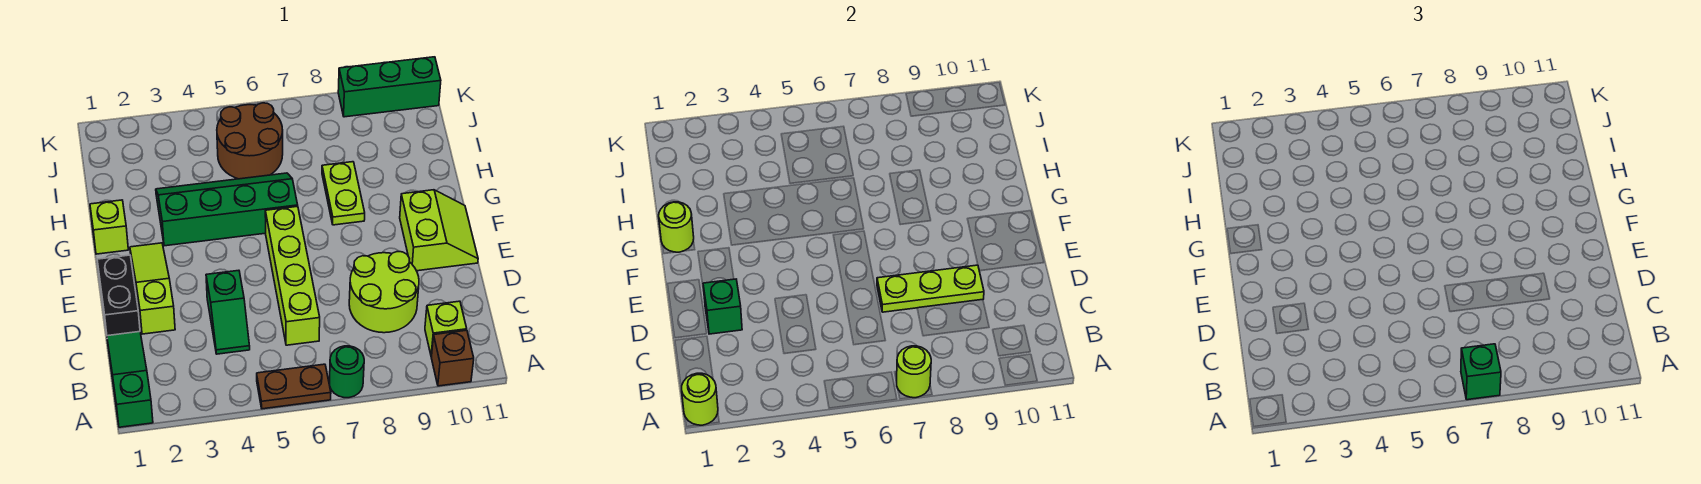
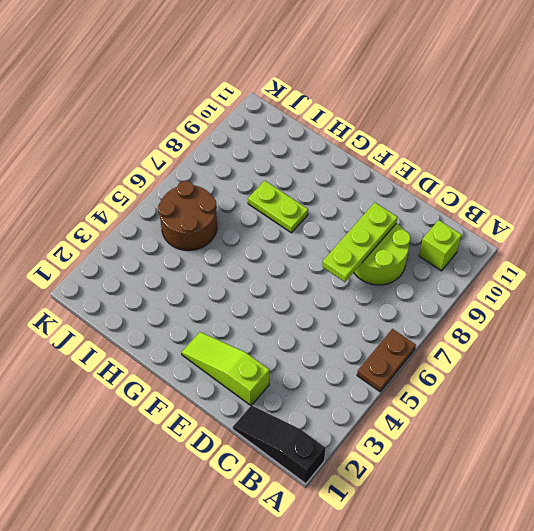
black 1x3 slope [233,405,326,484] -> green 1x3 slope [107,332,153,427]
none -> green 1x1 round brick [330,346,364,398]
none -> brown 1x1 brick [431,330,474,386]
none -> green 1x2 slope [206,270,250,354]

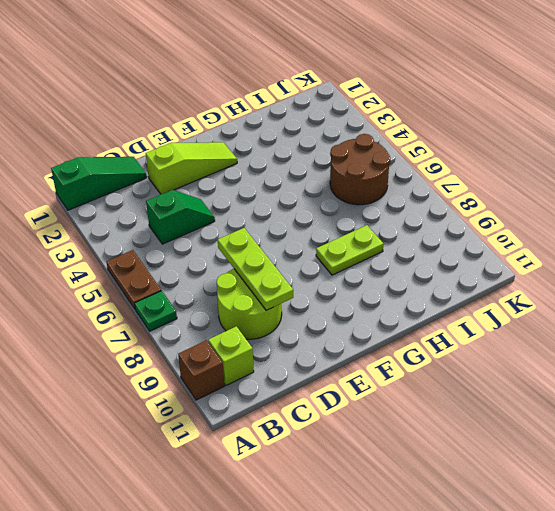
green 1x1 plate [135,291,177,331] -> green 1x1 round brick [330,346,364,398]
green 1x2 slope [146,190,215,244] -> green 1x2 slope turned to [206,270,250,354]
none -> lime 1x4 brick [265,206,320,345]
none -> black 1x2 brick [97,255,140,336]
none -> lime 2x2 slope [400,190,478,271]

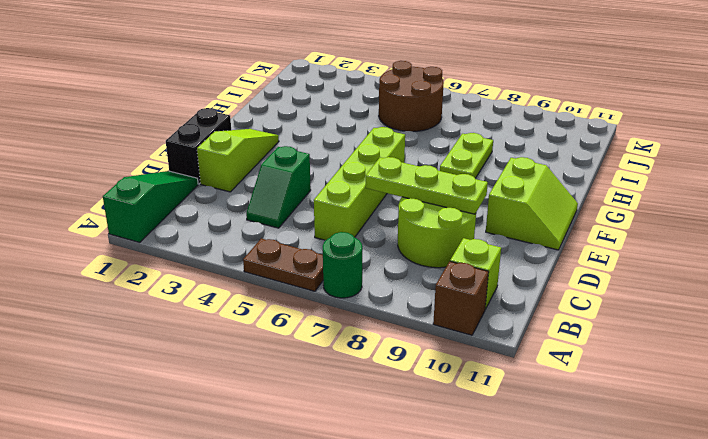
none -> lime 1x1 brick [90,200,128,254]
none -> green 2x4 slope [156,173,298,246]
none -> green 1x3 brick [338,57,441,117]

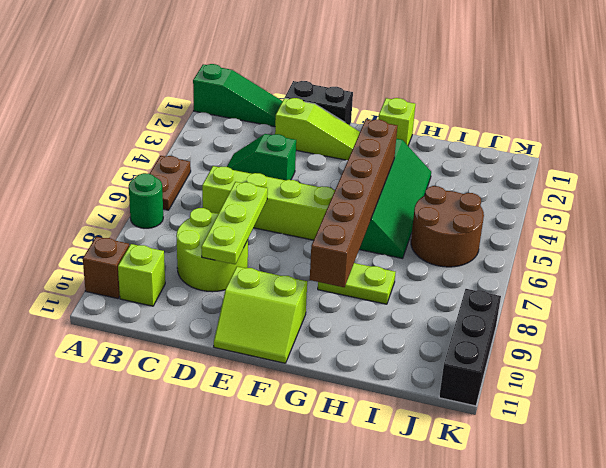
brown 1x6 brick [310,120,397,287] -> none
black 1x3 brick [439,289,501,406] -> green 1x3 brick [338,57,441,117]
none -> lime 1x1 round brick [682,373,718,425]
none -> lime 1x1 round brick [897,346,931,398]
none -> green 1x1 brick [703,279,742,334]

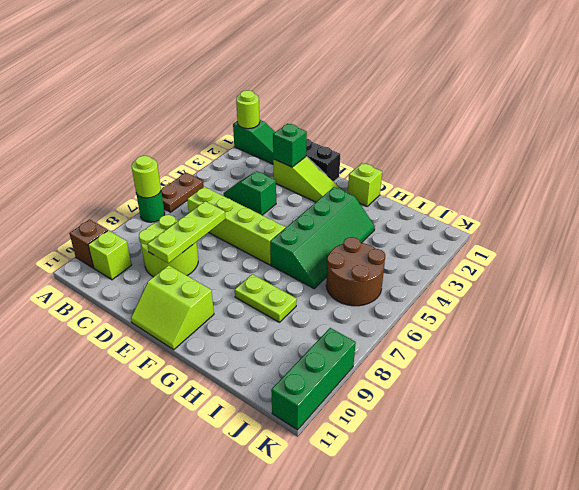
none -> lime 1x1 round brick [659,202,694,252]
none -> green 1x1 brick [1461,344,1501,400]

